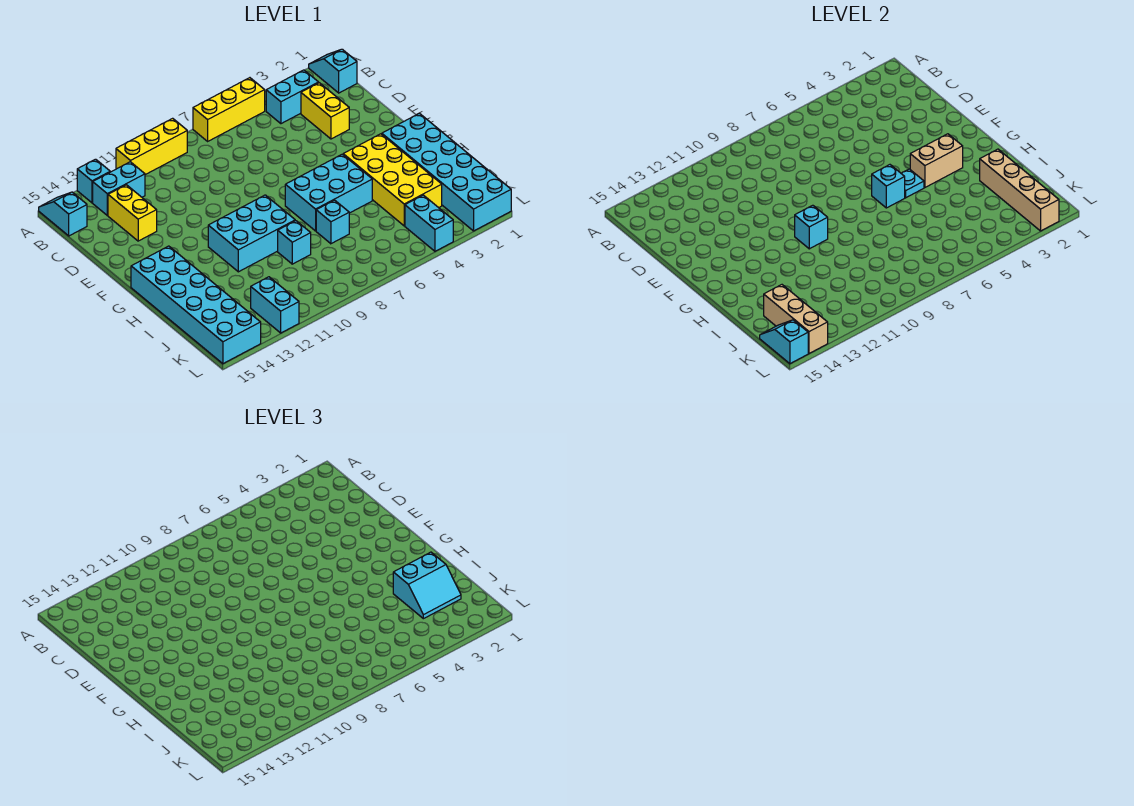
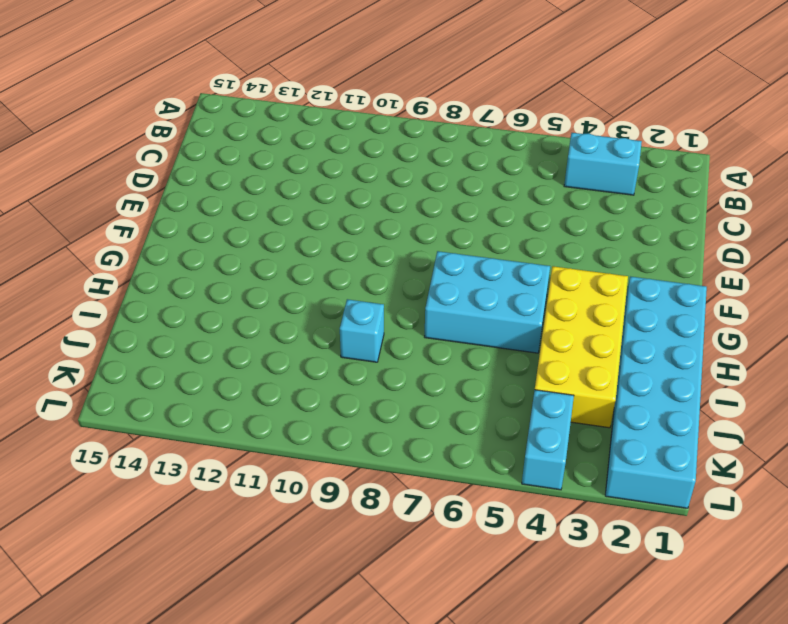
none -> cyan 1x2 slope [309,49,357,93]
none -> yellow 1x3 brick [193,78,265,141]
none -> yellow 1x3 brick [116,118,187,175]

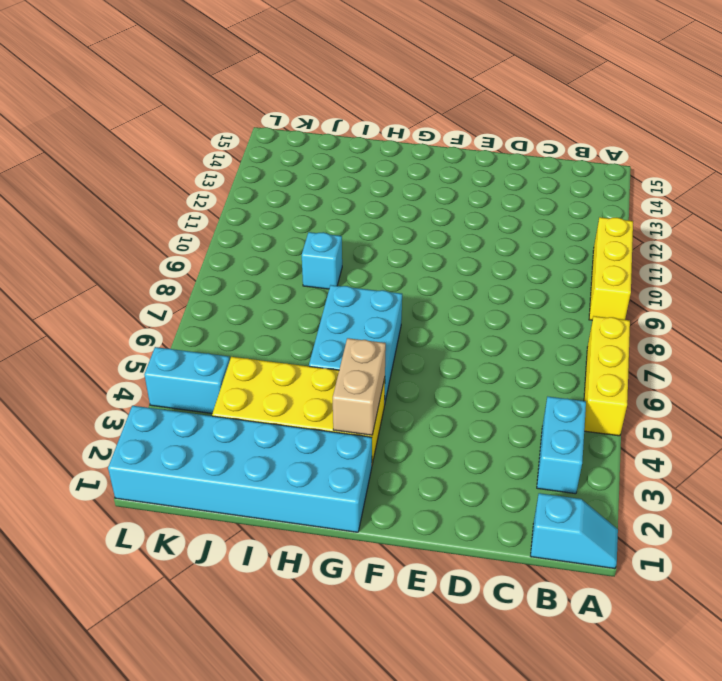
none -> cyan 1x1 brick [77,159,110,203]
none -> cyan 1x2 slope [39,192,87,236]
none -> cyan 1x2 brick [93,162,145,215]

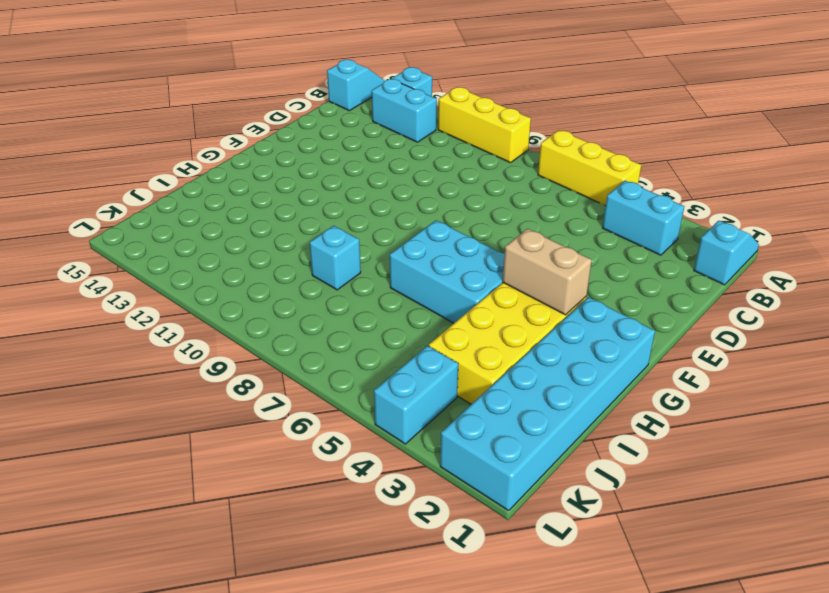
none -> yellow 1x2 brick [301,83,349,139]
none -> yellow 1x2 brick [108,185,157,241]
none -> cyan 2x3 brick [208,195,295,272]

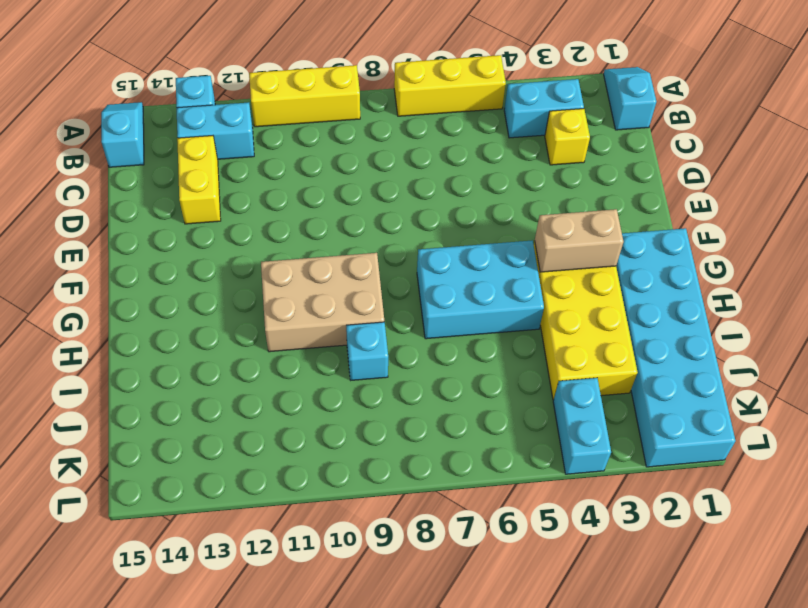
yellow 1x1 brick [545,109,590,165] -> yellow 1x2 brick [301,83,349,139]
tan 2x3 brick [261,253,384,352] -> cyan 2x3 brick [208,195,295,272]
none -> cyan 2x6 brick [131,246,261,364]
none -> cyan 1x1 brick [316,200,349,244]
none -> cyan 1x2 brick [251,277,299,333]

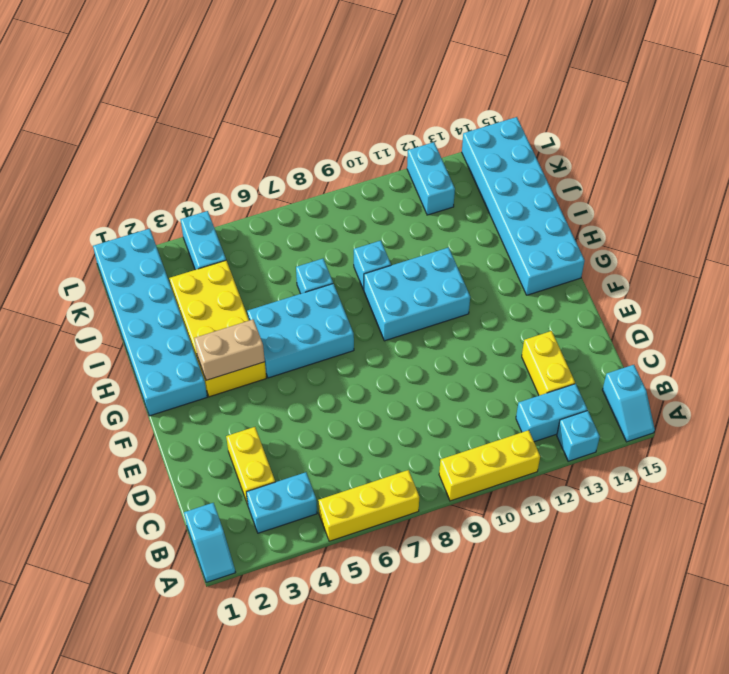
none -> cyan 1x1 plate [901,169,924,198]
none -> cyan 1x1 brick [872,165,905,208]
none -> cyan 1x1 brick [795,205,828,249]

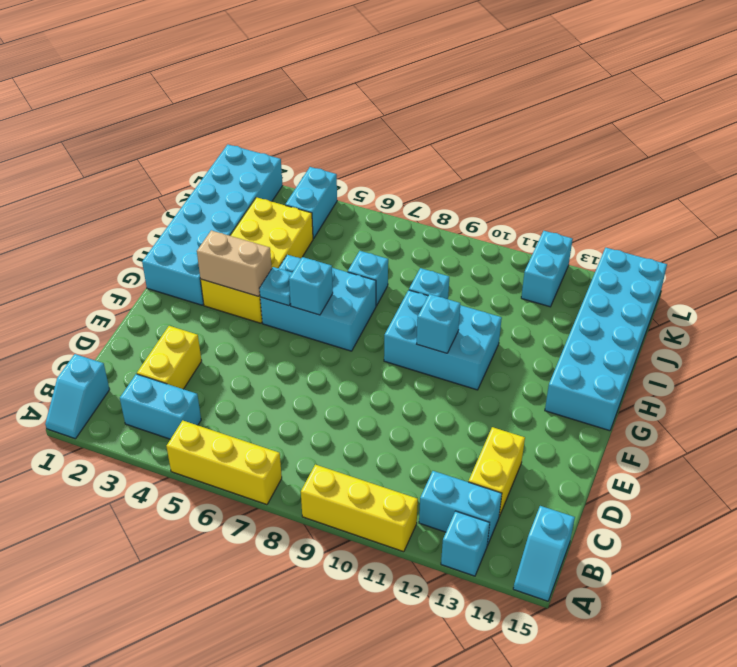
none -> tan 1x4 brick [980,149,1059,231]
none -> tan 1x3 brick [764,285,828,353]
none -> cyan 1x2 slope [760,320,808,364]

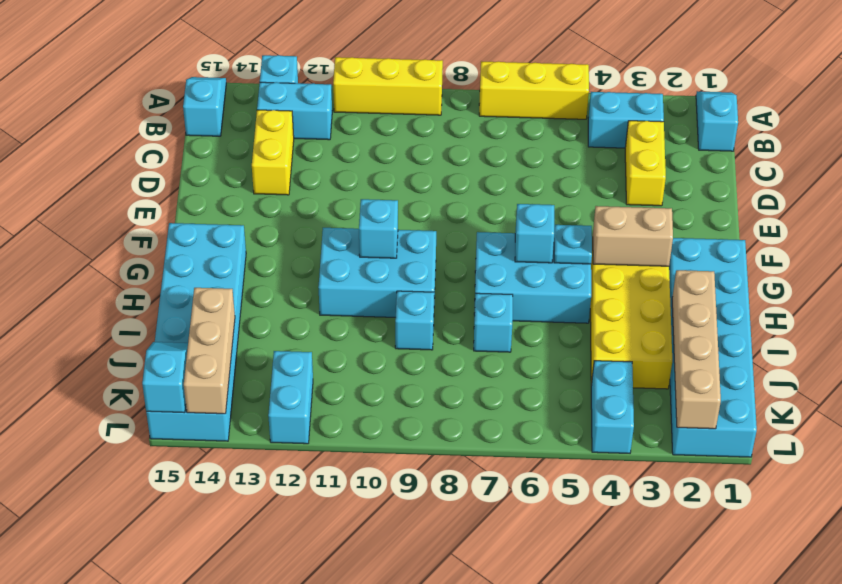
none -> cyan 2x2 slope [393,552,461,619]

